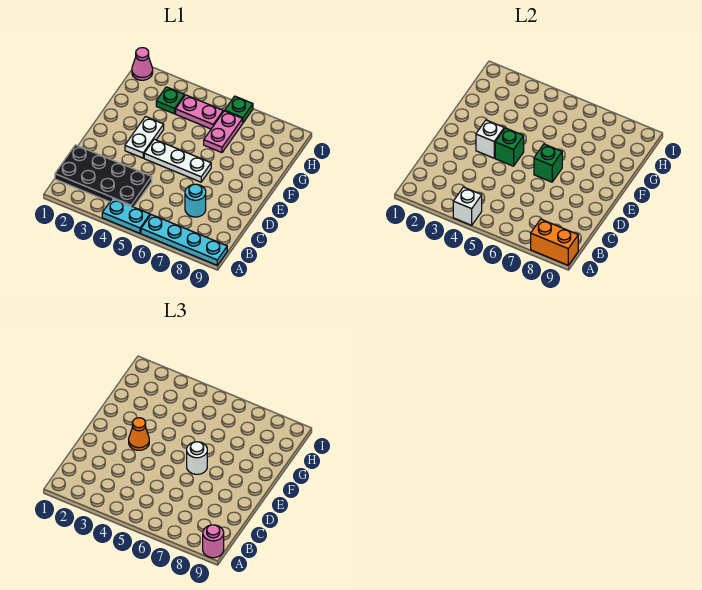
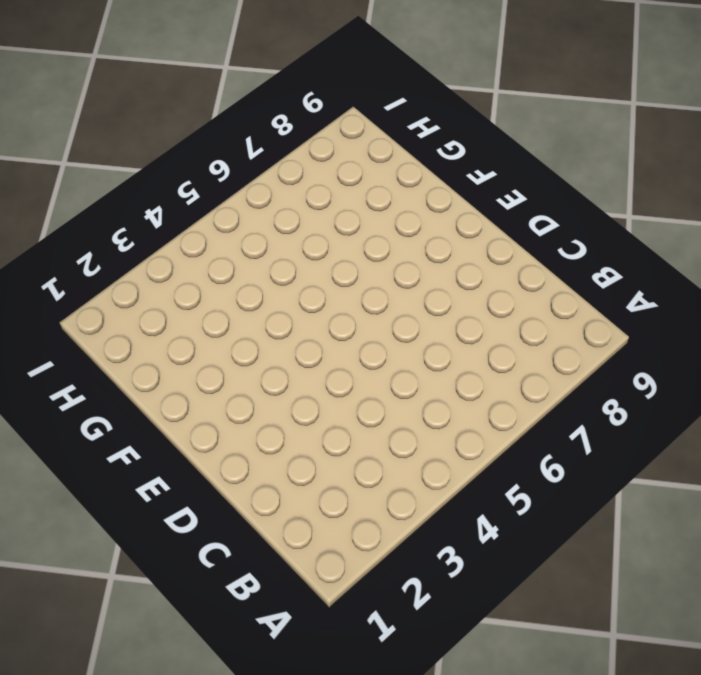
none -> cyan 1x2 plate [102,199,150,233]
none -> cyan 1x4 plate [141,215,227,265]
none -> black 2x4 plate [55,145,152,207]

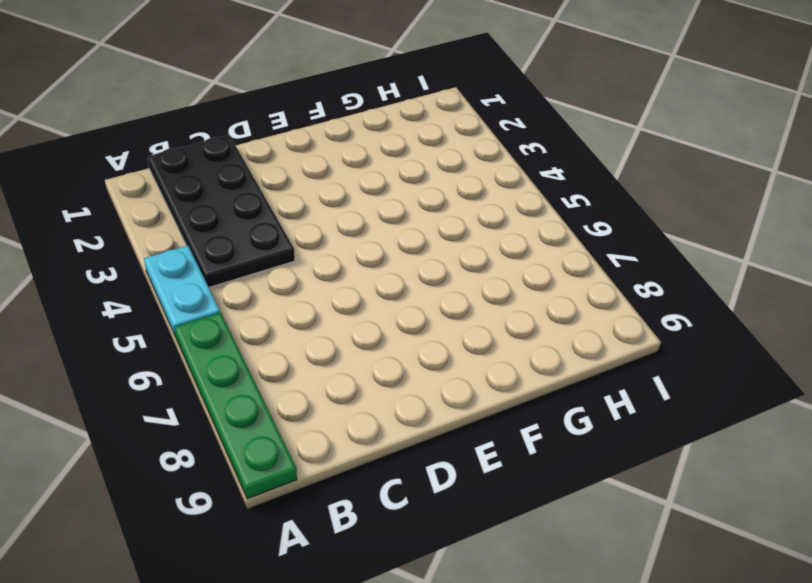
green 1x4 plate [175,312,297,499] -> cyan 1x4 plate [141,215,227,265]
none -> cyan 1x1 round brick [185,184,206,217]
none -> white 1x2 plate [125,117,164,158]
none -> white 1x3 plate [144,139,211,182]

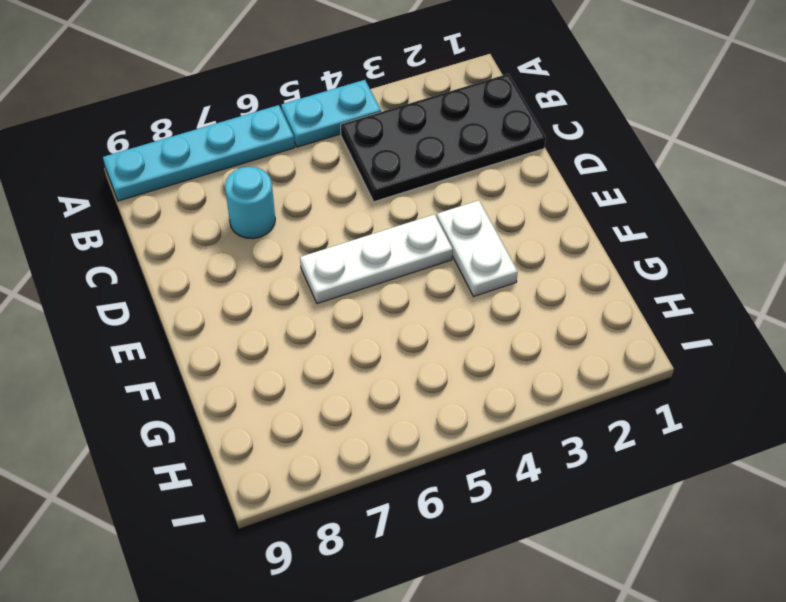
none -> pink 1x2 plate [204,111,243,153]
none -> green 1x1 plate [156,87,185,114]
none -> pink 1x2 plate [176,95,223,129]

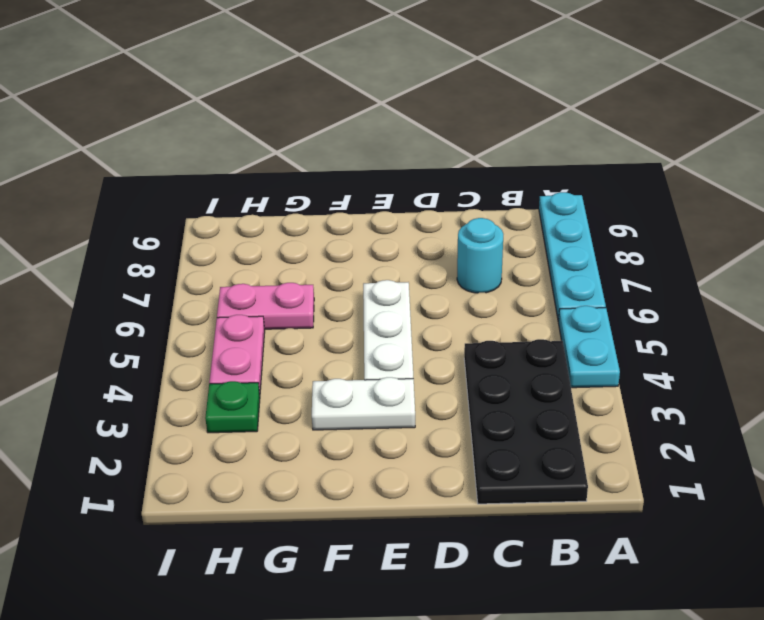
none -> pink 1x1 cone [132,48,153,80]
none -> green 1x1 plate [225,96,253,123]
none -> white 1x1 brick [453,187,482,225]

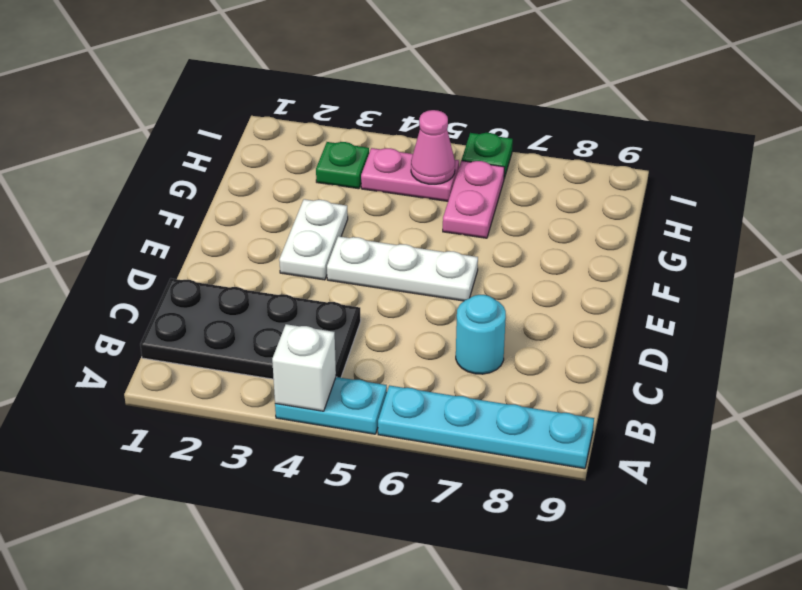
pink 1x1 cone [411,110,455,184] -> pink 1x1 cone moved to [132,48,153,80]
none -> orange 1x2 brick [531,219,578,265]
none -> white 1x1 brick [476,120,504,158]
none -> green 1x1 brick [495,128,524,166]

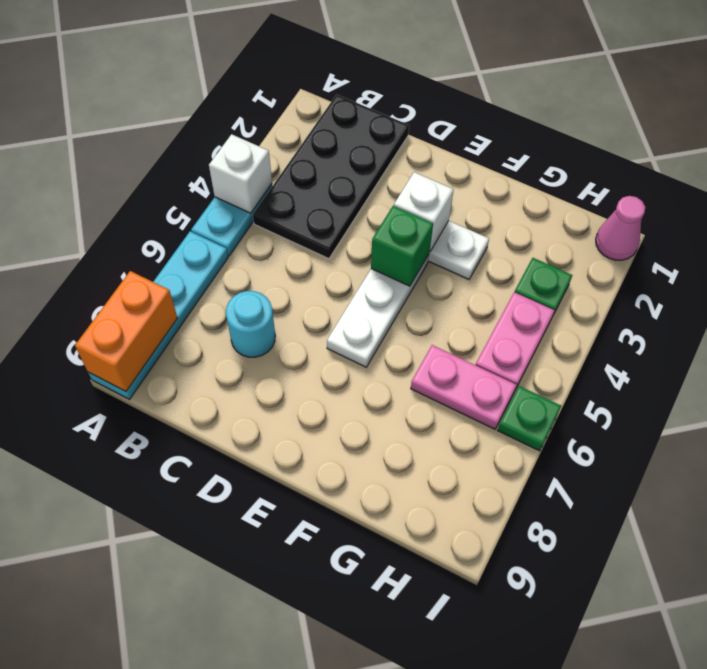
none -> green 1x1 brick [534,144,562,182]
none -> pink 1x1 round brick [203,525,224,558]
none -> orange 1x1 cone [129,418,149,450]

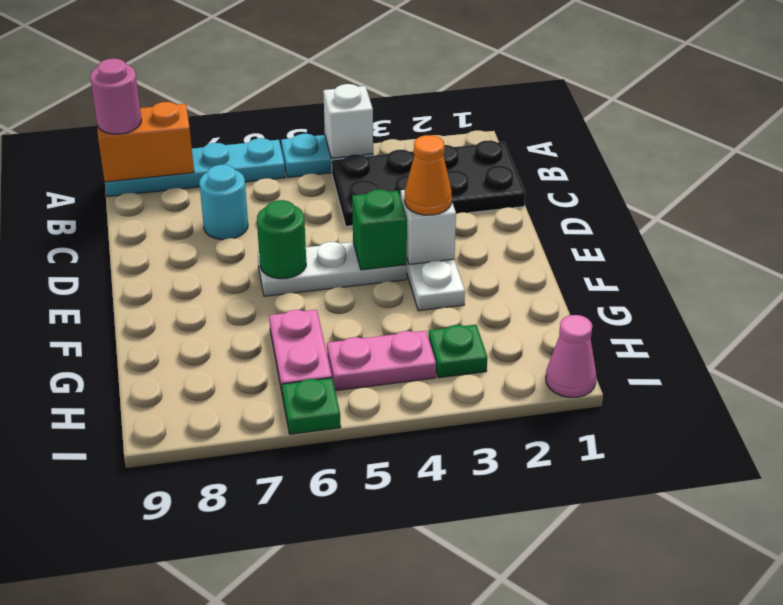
green 1x1 round brick [257,200,306,279] -> green 1x1 brick [534,144,562,182]
none -> white 1x1 round brick [187,442,207,474]

